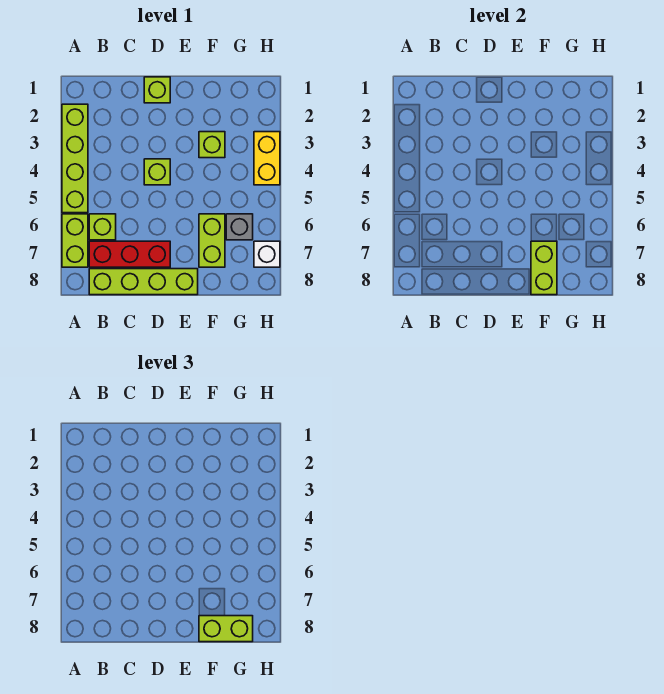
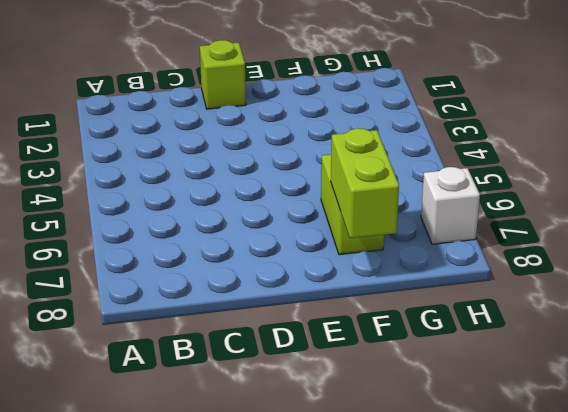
none -> lime 1x4 brick [62,104,88,213]
none -> lime 1x2 brick [62,214,88,267]
none -> lime 1x1 brick [89,214,116,240]

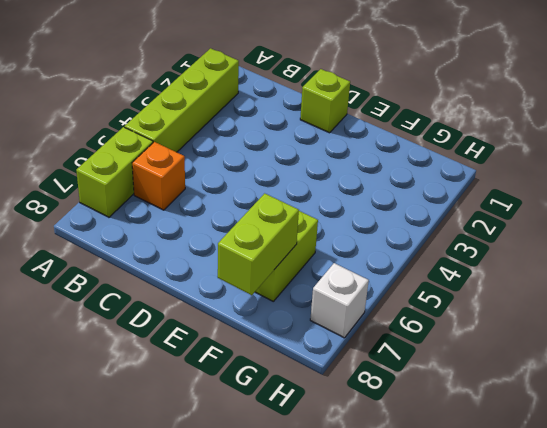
orange 1x1 brick [132,142,185,210] -> lime 1x1 brick [89,214,116,240]
none -> red 1x3 brick [89,241,170,267]
none -> lime 1x4 brick [89,269,198,295]
none -> lime 1x1 brick [144,159,170,185]

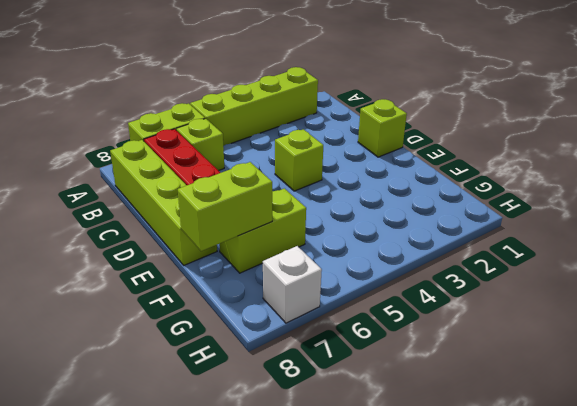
none -> lime 1x1 brick [199,132,225,158]
none -> grey 1x1 brick [226,214,253,240]
none -> yellow 1x2 brick [254,132,280,185]

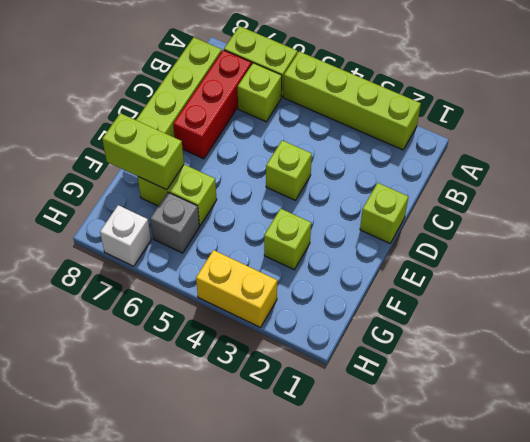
none -> lime 1x2 brick [199,616,253,642]

